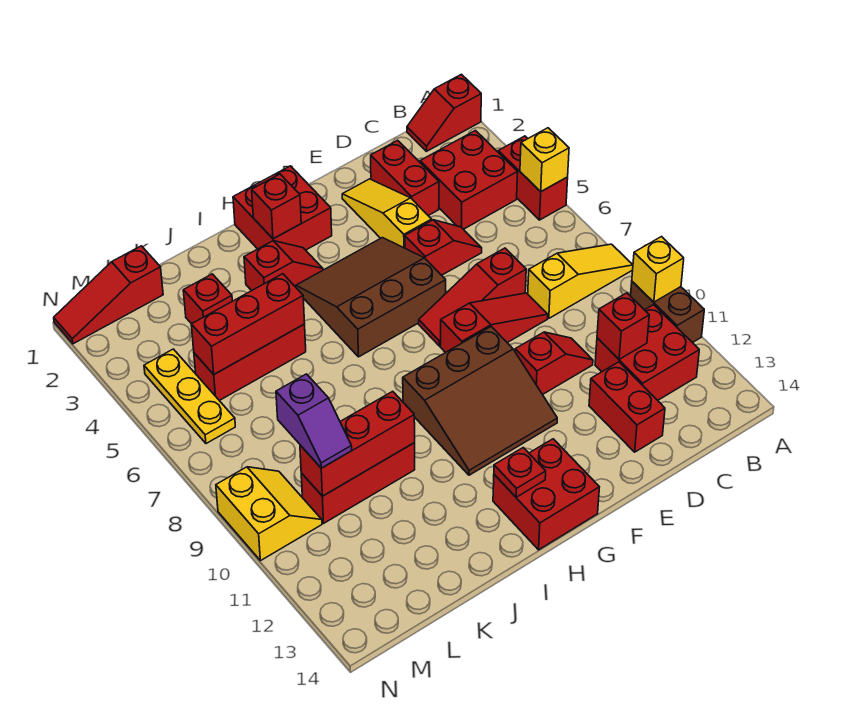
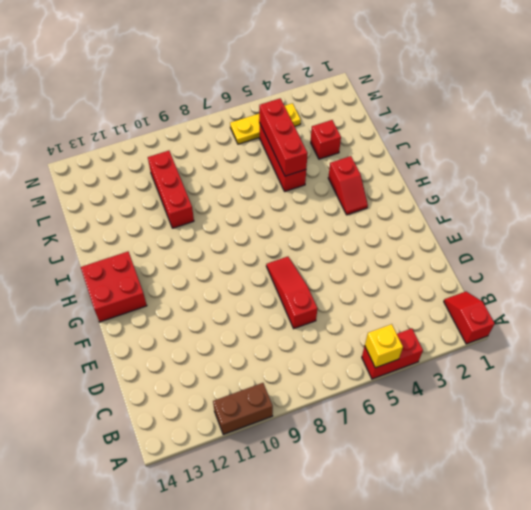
none -> yellow 1x3 slope [528,244,633,318]
none -> red 2x2 brick [420,131,518,229]
none -> red 2x2 brick [595,305,699,400]
none -> red 1x2 brick [371,140,439,216]

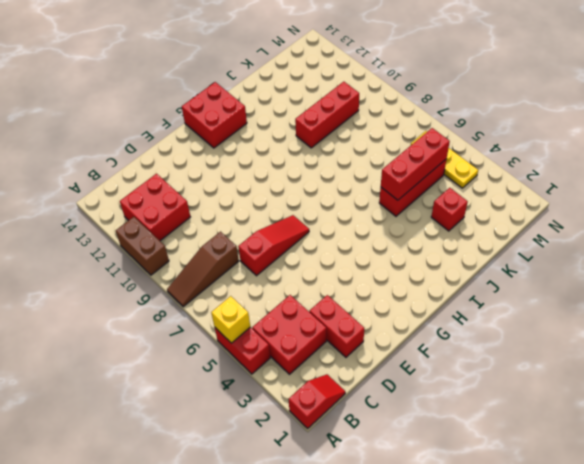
brown 1x3 slope [167,232,239,307] -> yellow 1x3 slope [528,244,633,318]
none -> red 1x2 slope [405,220,482,275]
none -> red 1x3 slope [440,293,548,353]
none -> red 1x2 slope [515,332,593,394]
none -> red 1x2 brick [589,362,665,452]

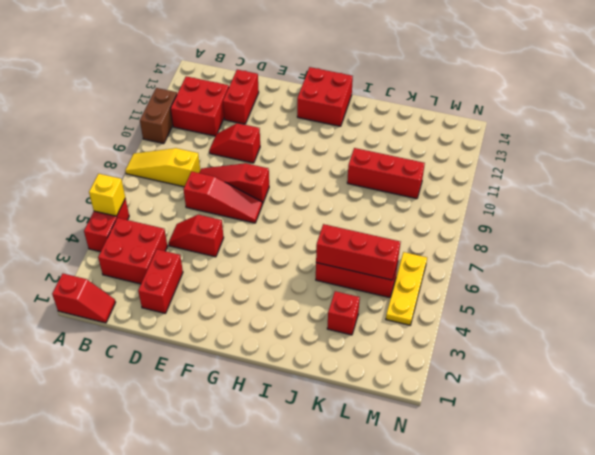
none -> yellow 1x3 slope [342,179,432,248]
none -> brown 3x3 slope [296,238,446,357]
none -> brown 3x3 slope [403,327,557,475]
none -> red 2x2 brick [233,166,332,250]

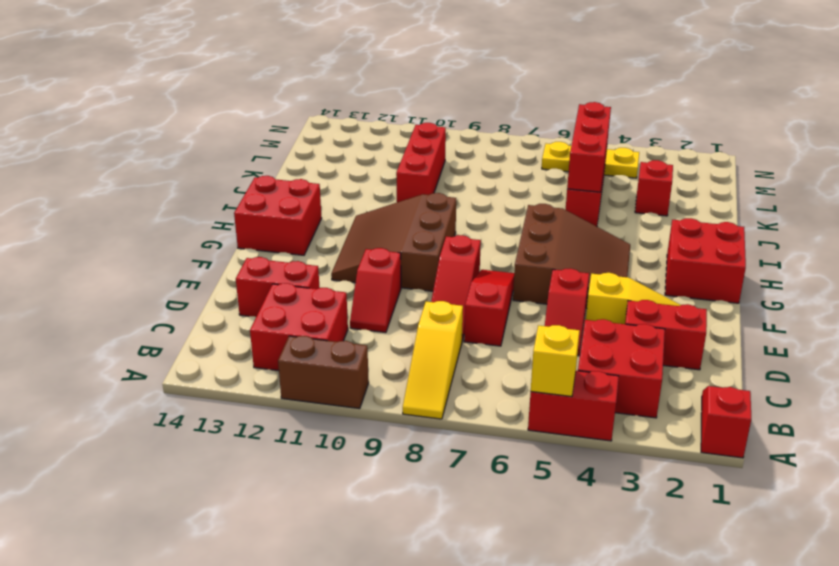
none -> red 1x2 slope [244,241,323,291]
none -> red 1x3 slope [54,246,163,344]
none -> yellow 2x2 slope [216,467,322,561]
none -> yellow 1x1 brick [632,237,684,302]

